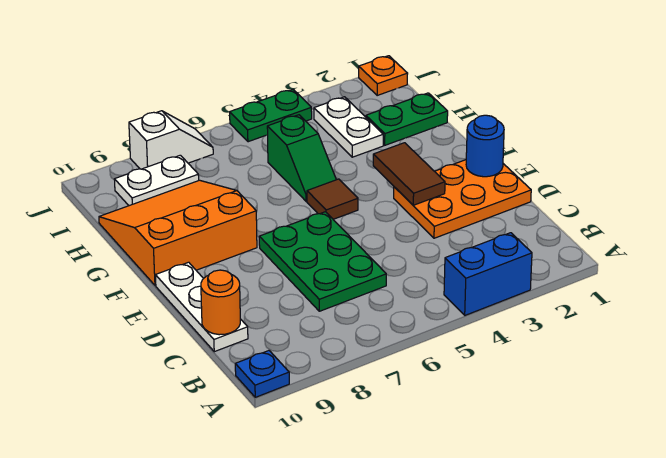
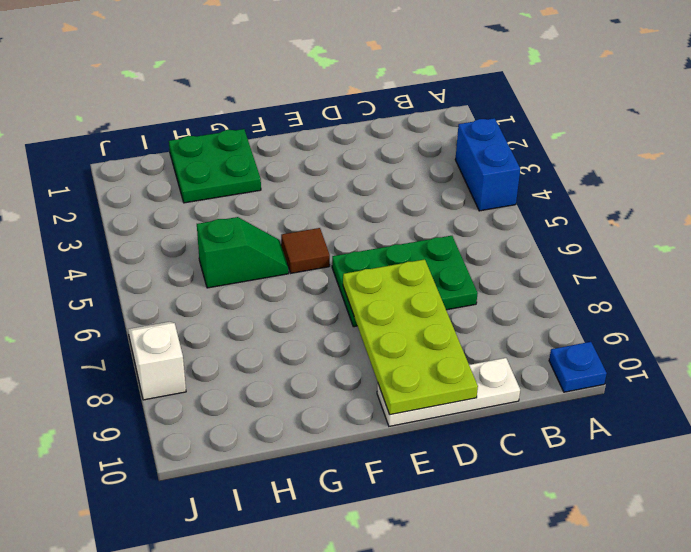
lime 2x4 plate [343,259,478,415] -> none
green 2x2 plate [169,129,261,203] -> green 1x2 plate [366,93,448,145]
none -> orange 2x3 plate [394,160,531,238]
none -> orange 3x3 slope [99,180,257,285]
none -> white 1x2 plate [314,97,383,157]

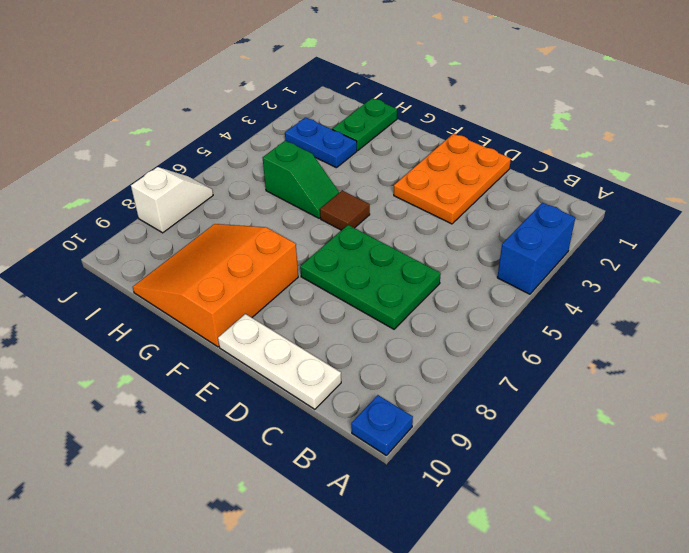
blue 1x2 plate [285,117,357,168] -> white 1x2 plate [314,97,383,157]
none -> white 1x2 plate [114,155,199,206]
none -> orange 1x1 plate [359,56,408,95]
none -> green 1x2 plate [230,89,312,142]

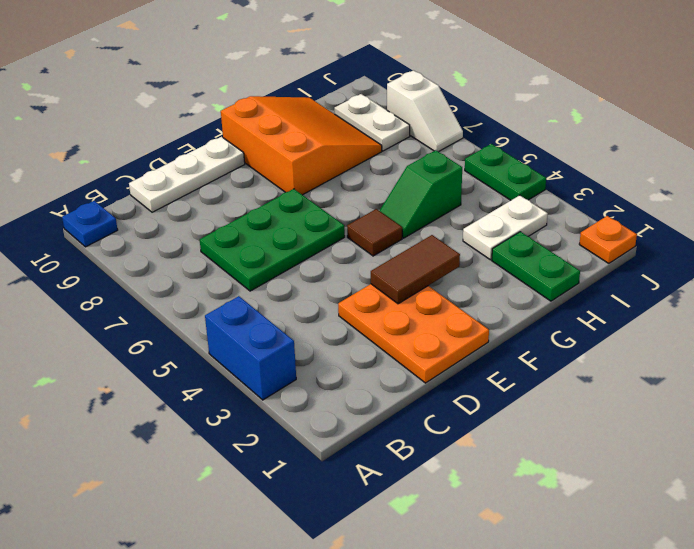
none -> orange 1x1 round brick [201,270,240,335]
none -> blue 1x1 round brick [466,115,504,177]

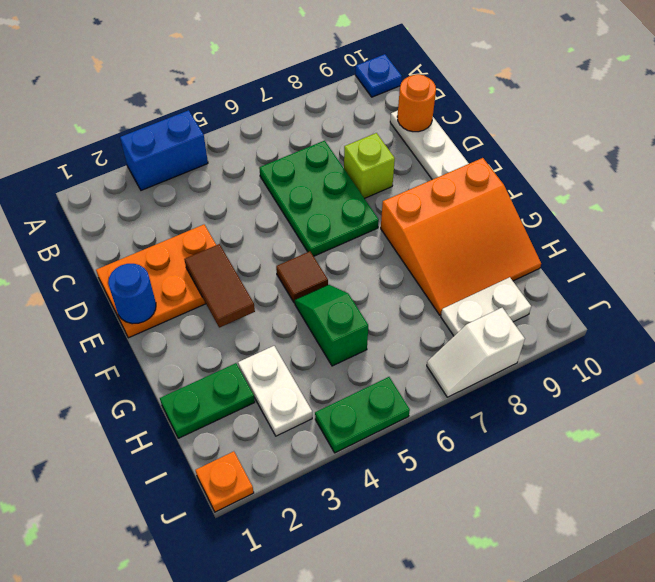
lime 1x1 brick [344,133,395,198] -> none

